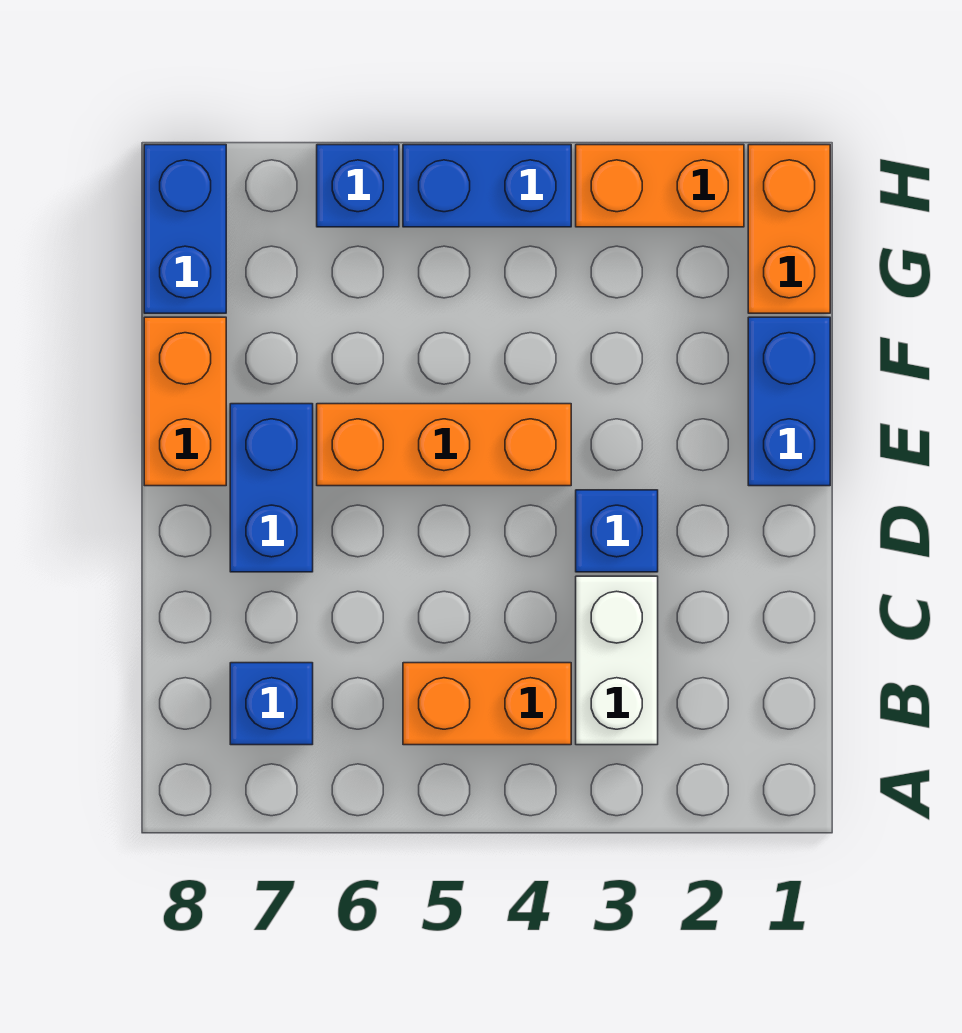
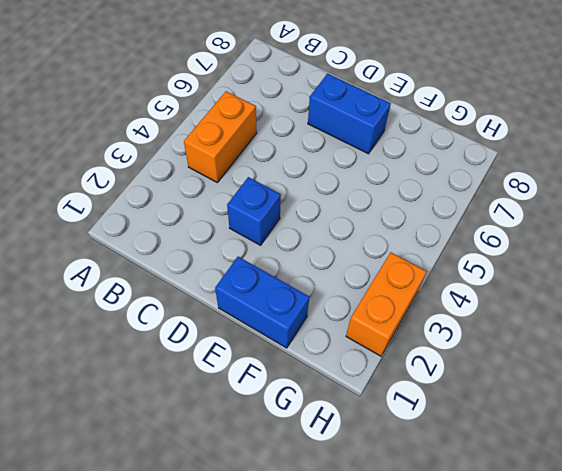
none -> white 1x2 brick [576,576,658,745]
none -> blue 1x1 brick [230,663,313,745]
none -> orange 1x3 brick [317,404,571,486]

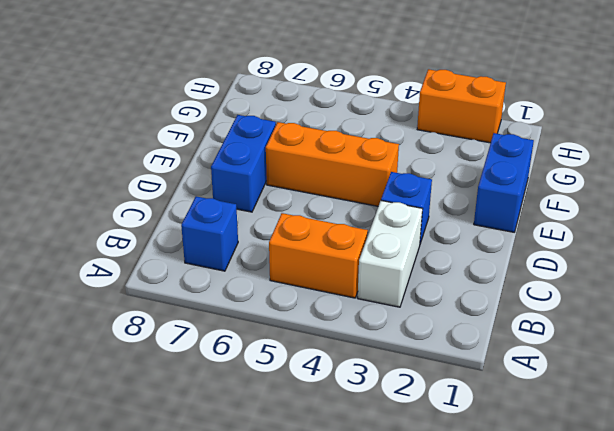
none -> orange 1x2 brick [144,317,226,486]
none -> orange 1x2 brick [748,145,830,313]
none -> blue 1x2 brick [144,145,226,313]

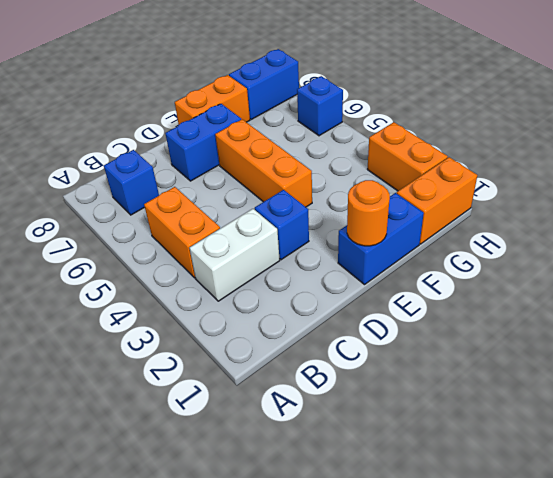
orange 1x1 round brick [347,180,390,246] -> none
none -> blue 1x2 brick [403,145,571,227]

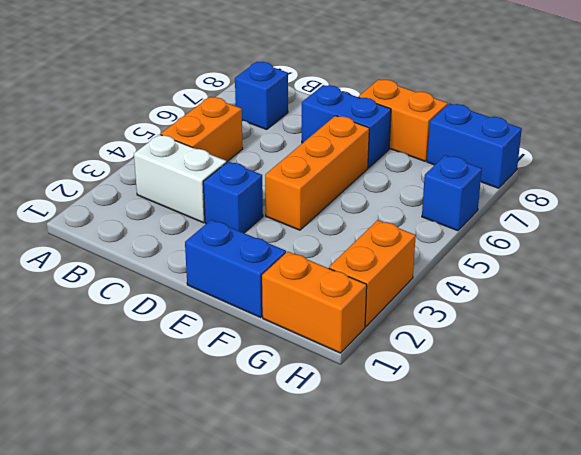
none -> blue 1x2 brick [403,145,571,227]

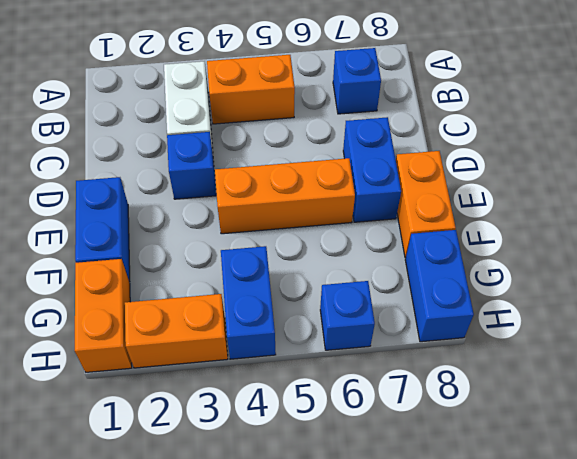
blue 1x2 brick [221,246,276,359] -> blue 1x2 brick turned to [403,145,571,227]

